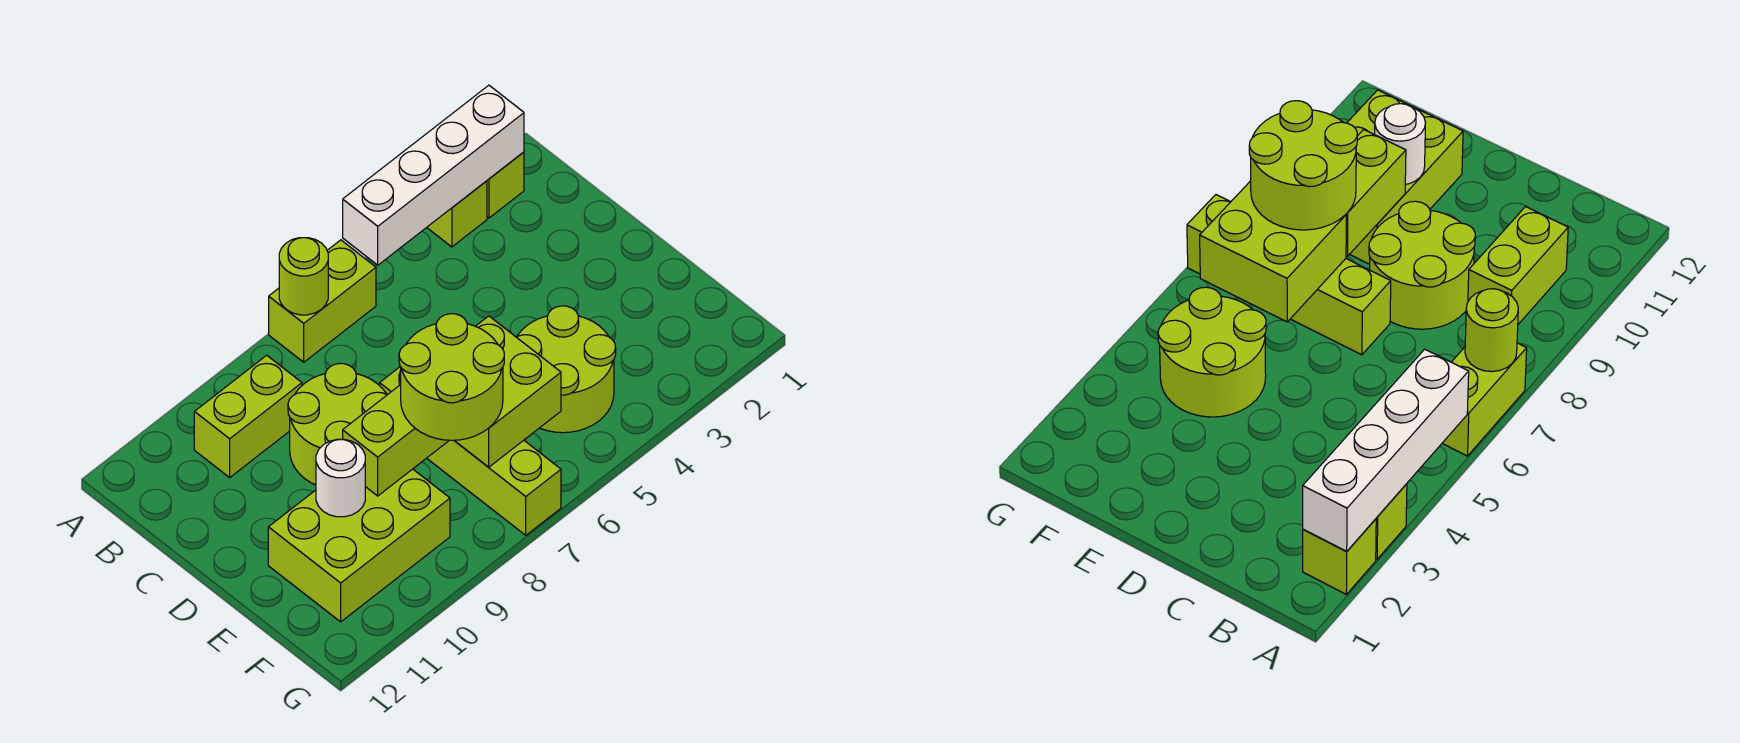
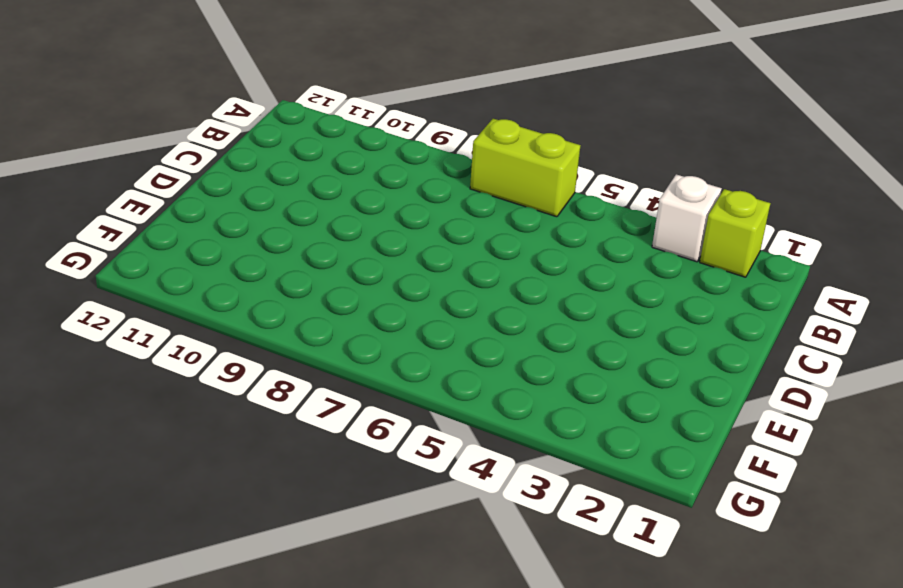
white 1x1 brick [652,174,722,262] -> lime 1x1 brick [427,181,487,247]
none -> lime 1x2 brick [194,355,302,477]
none -> lime 2x2 round brick [288,364,387,485]
none -> lime 1x4 brick [380,367,561,535]

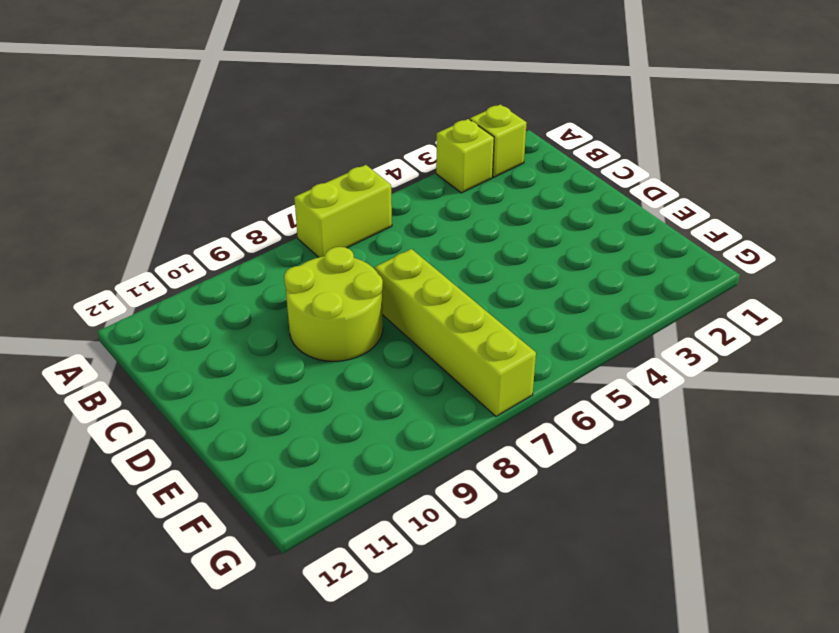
none -> lime 1x2 brick [194,355,302,477]
none -> lime 2x2 round brick [517,306,616,433]
none -> lime 2x3 brick [268,469,450,622]

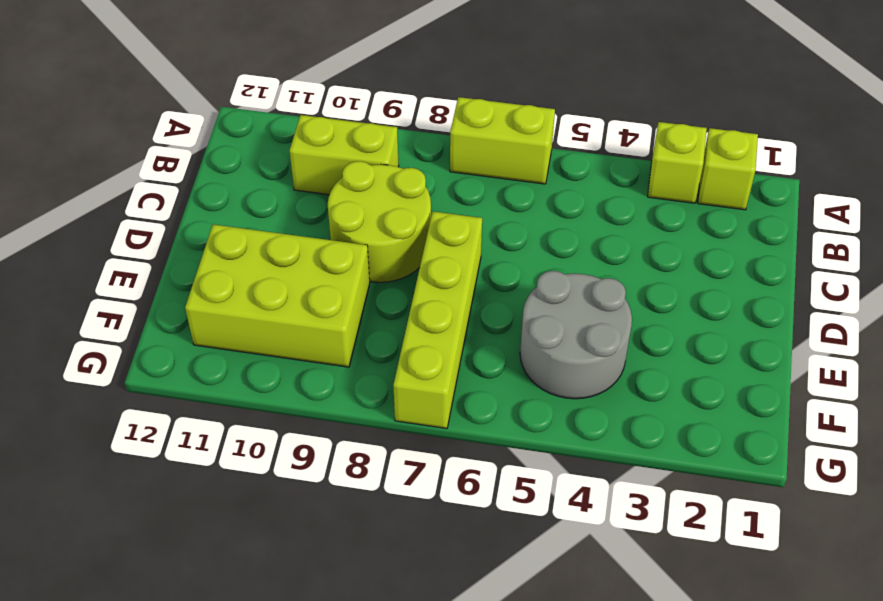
grey 2x2 round brick [520,271,632,399] -> lime 2x2 round brick [517,306,616,433]
none -> white 1x4 brick [343,85,524,265]
none -> lime 1x1 round brick [279,238,328,315]
none -> lime 2x2 brick [454,316,561,467]

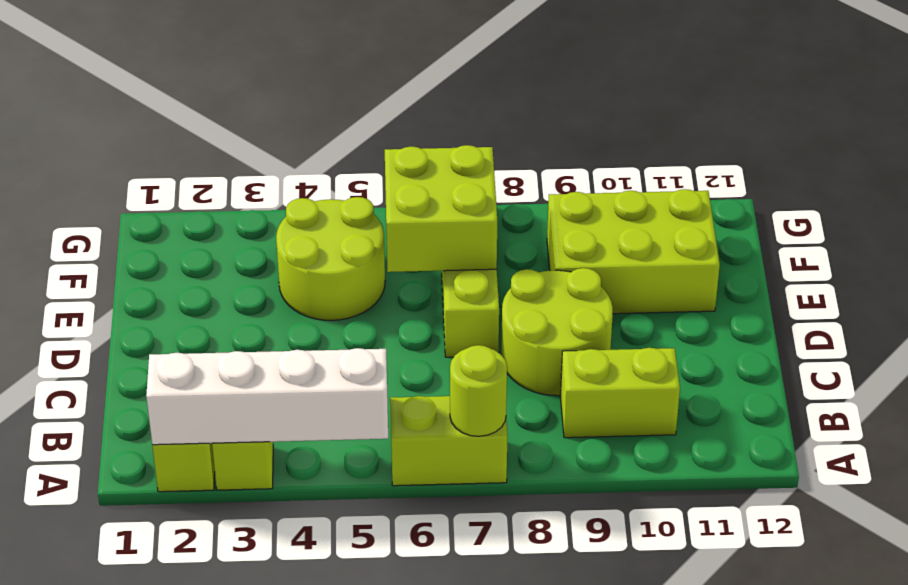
none -> lime 1x2 brick [343,385,449,496]
none -> white 1x1 round brick [316,439,365,517]
none -> lime 2x2 round brick [399,314,504,440]

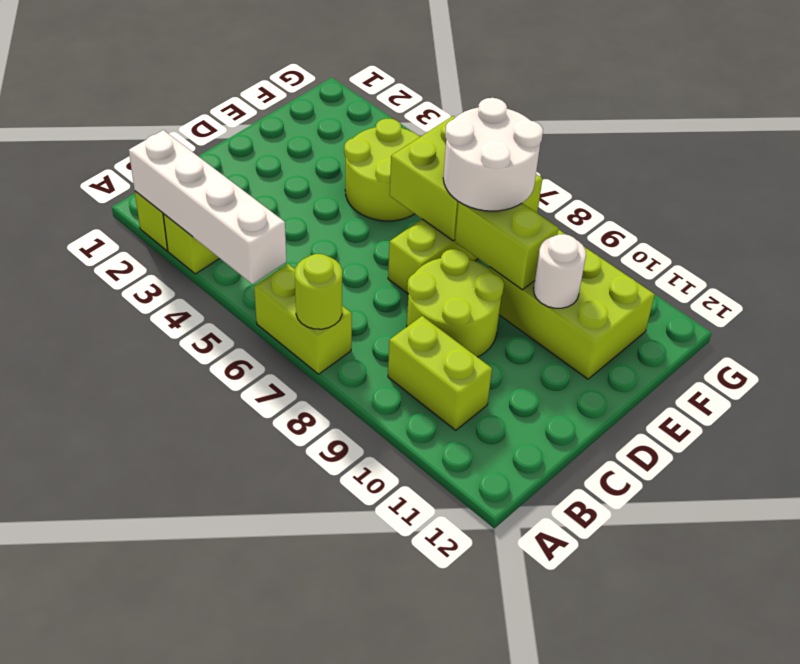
white 2x2 round brick [443,98,543,211] -> lime 2x2 round brick [399,314,504,440]

